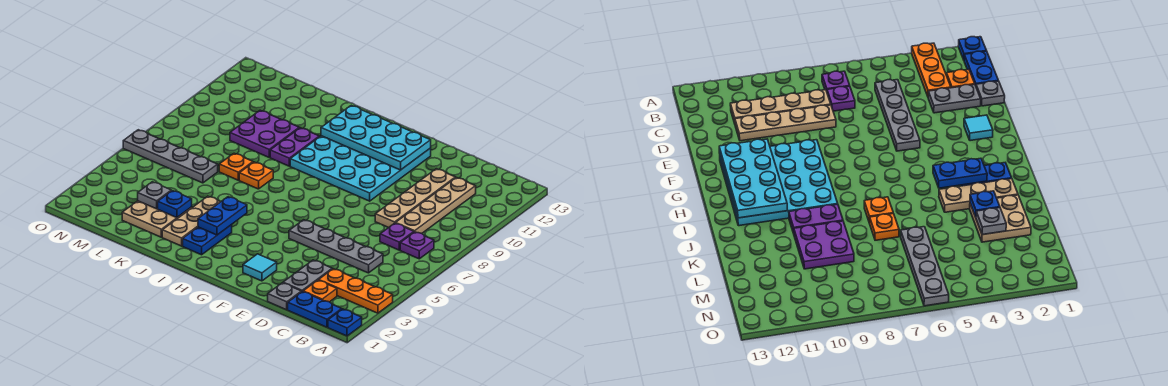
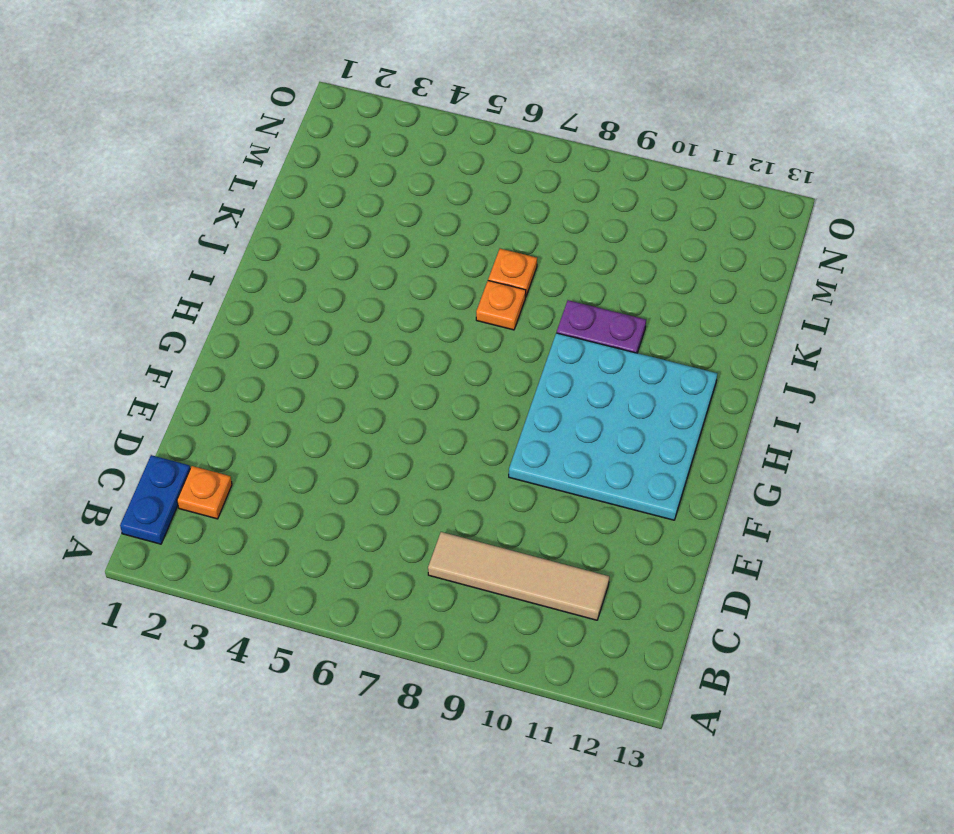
tan 1x4 tile [428,532,609,620] -> tan 1x4 plate [396,178,476,233]
none -> blue 1x1 plate [328,309,362,336]
none -> orange 1x3 plate [319,269,393,313]
none -> purple 1x1 plate [400,232,434,259]

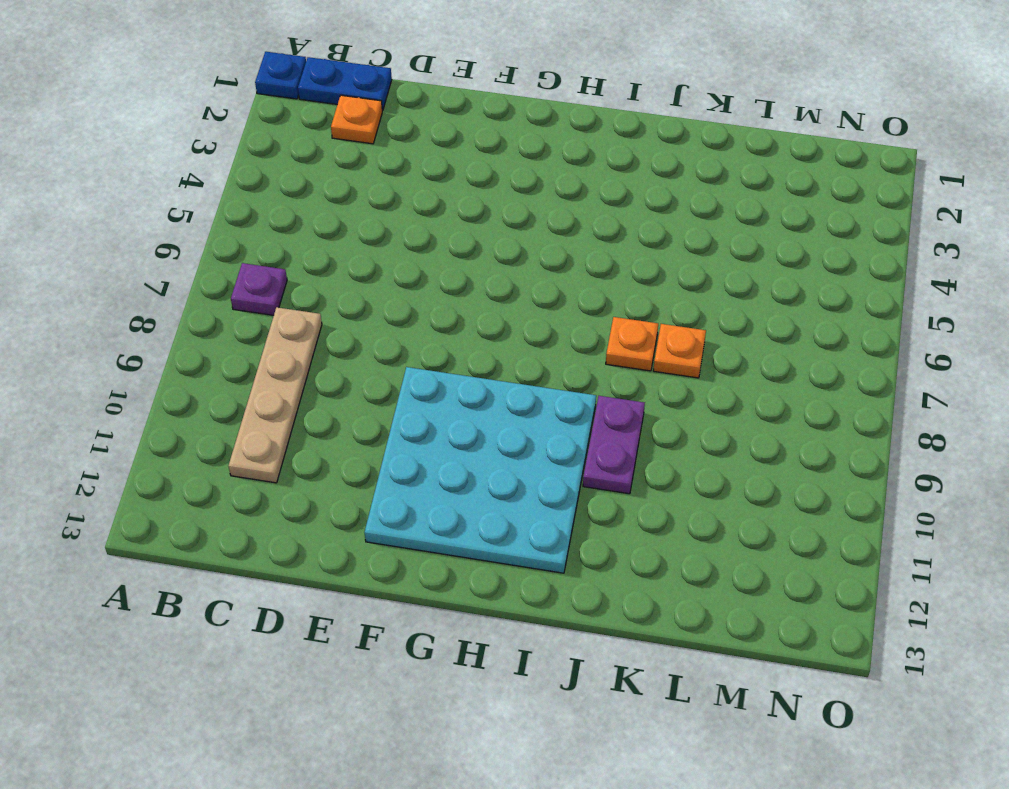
none -> orange 1x3 plate [319,269,393,313]
none -> grey 1x4 plate [289,220,383,273]
none -> purple 1x1 plate [380,223,414,250]

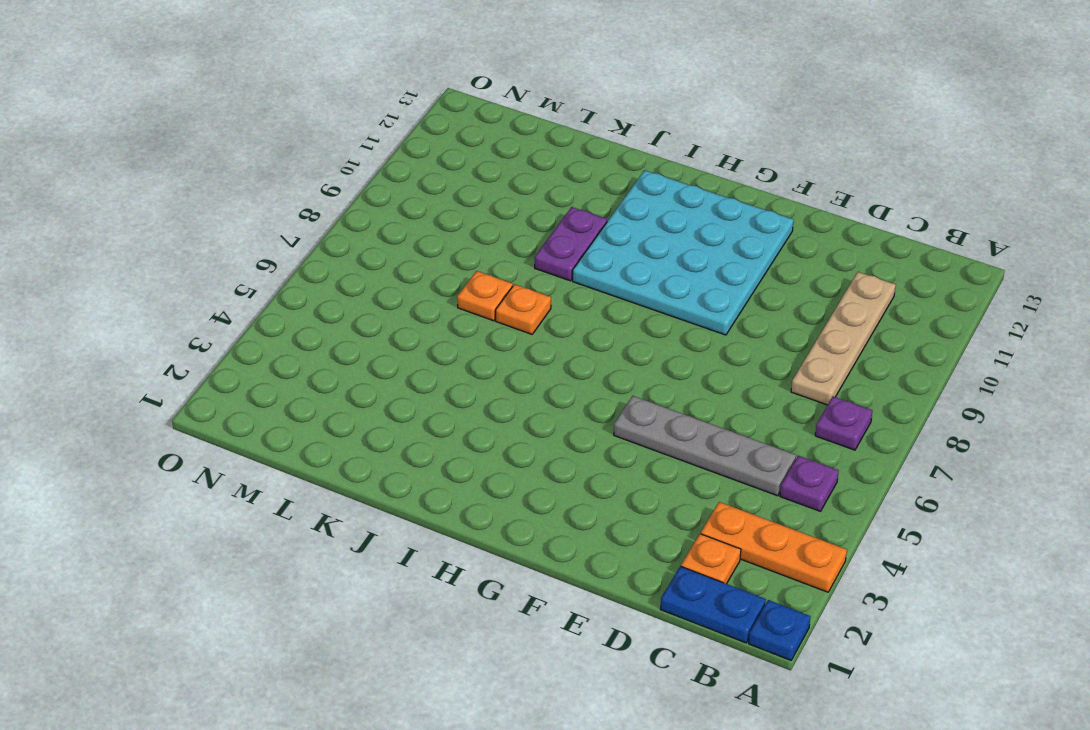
purple 1x1 plate [780,456,839,511] -> purple 1x1 plate moved to [380,223,414,250]
none -> grey 1x1 plate [268,283,301,310]
none -> grey 1x2 plate [283,260,332,292]
none -> tan 1x4 plate [375,169,455,228]

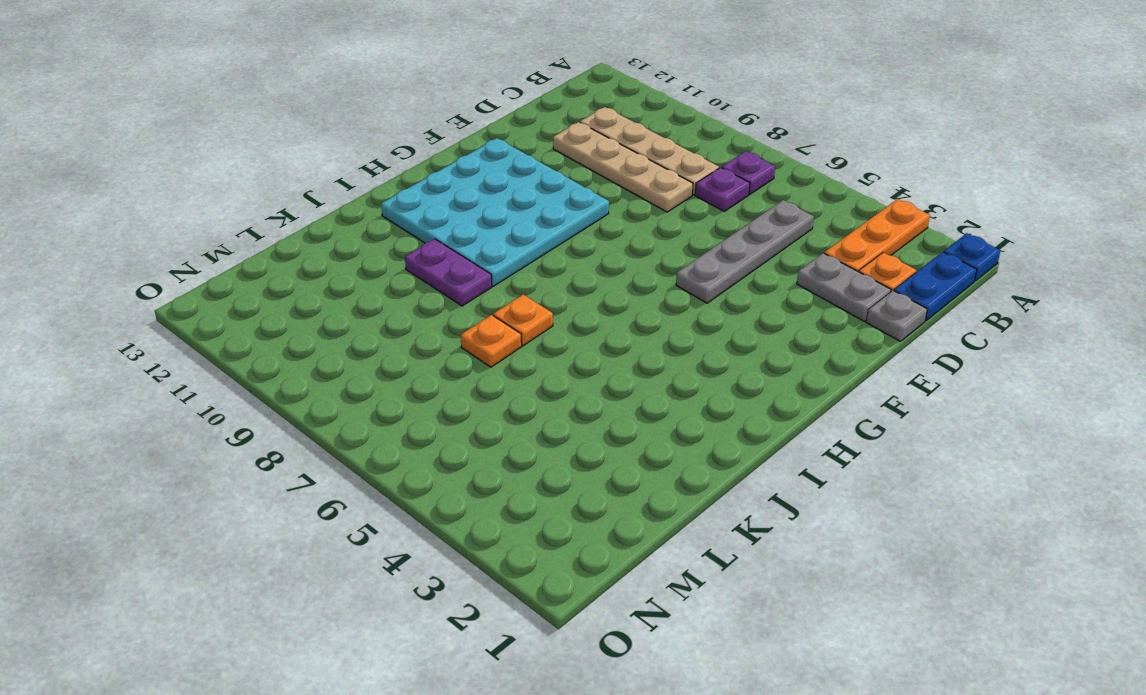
none -> cyan 1x1 tile [243,254,277,281]
none -> blue 1x2 plate [183,225,232,255]
none -> tan 1x3 plate [162,196,220,246]

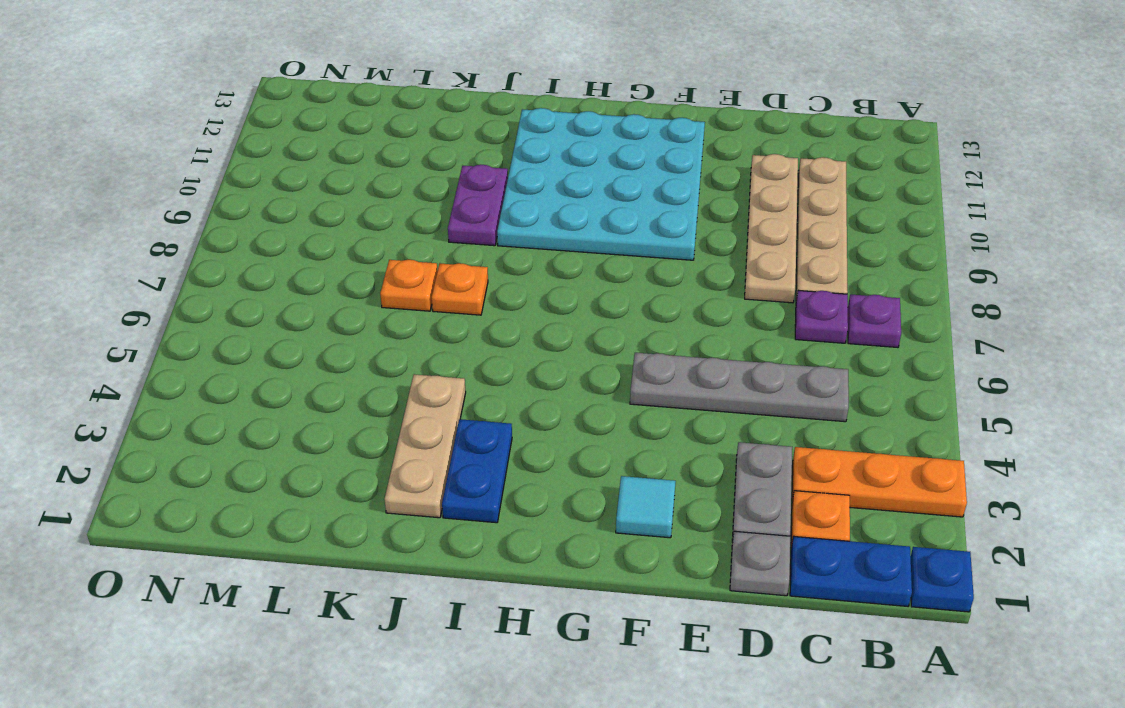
none -> tan 2x2 plate [122,201,192,237]
none -> purple 2x2 plate [230,110,299,157]
none -> grey 1x4 plate [123,130,218,183]

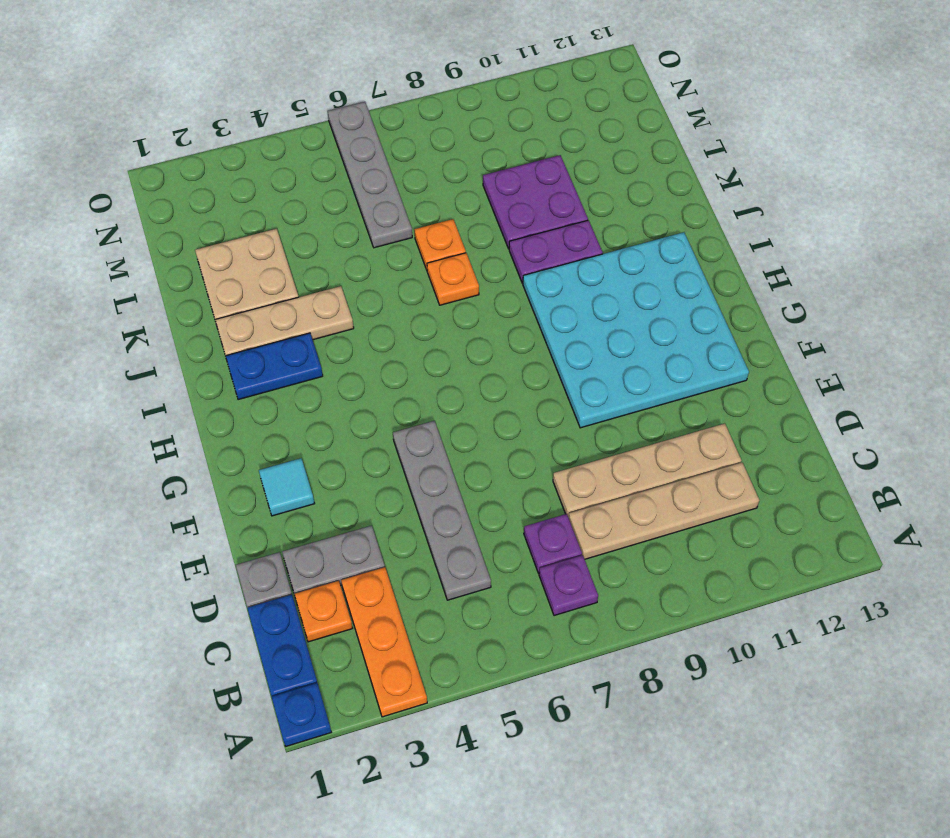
none -> cyan 2x4 plate [321,105,431,170]
none -> blue 1x2 plate [198,197,247,235]
none -> blue 1x1 plate [158,191,192,218]

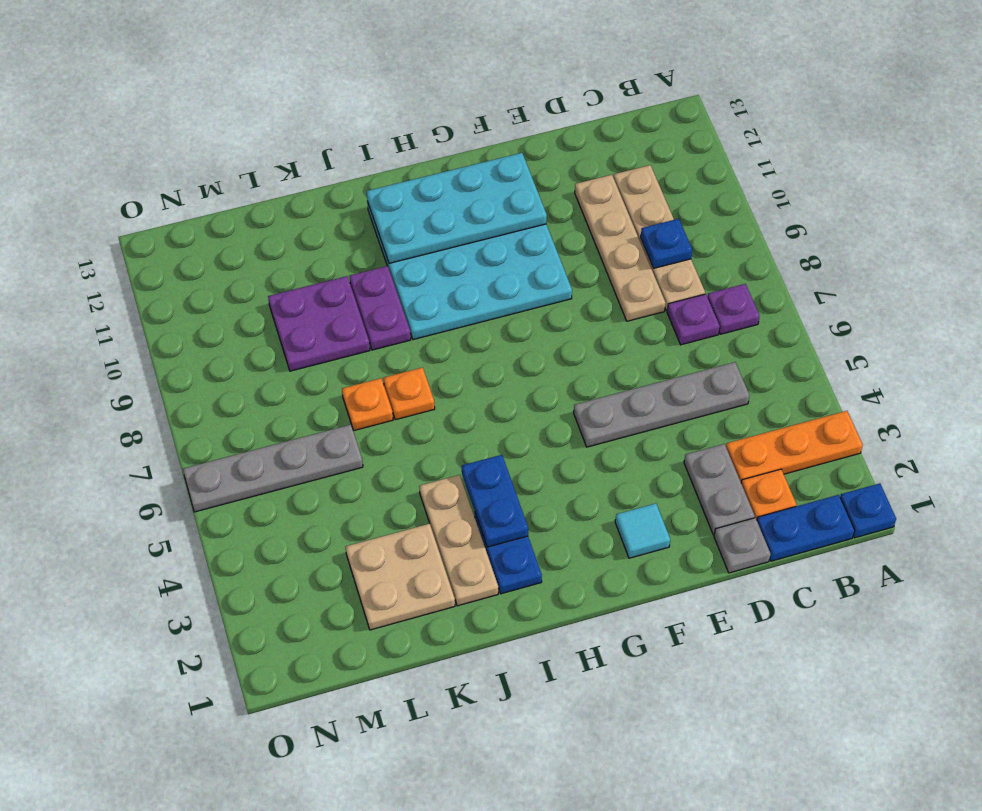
blue 1x1 plate [641,219,692,268] -> blue 1x1 plate moved to [158,191,192,218]
none -> grey 1x1 plate [138,182,171,209]

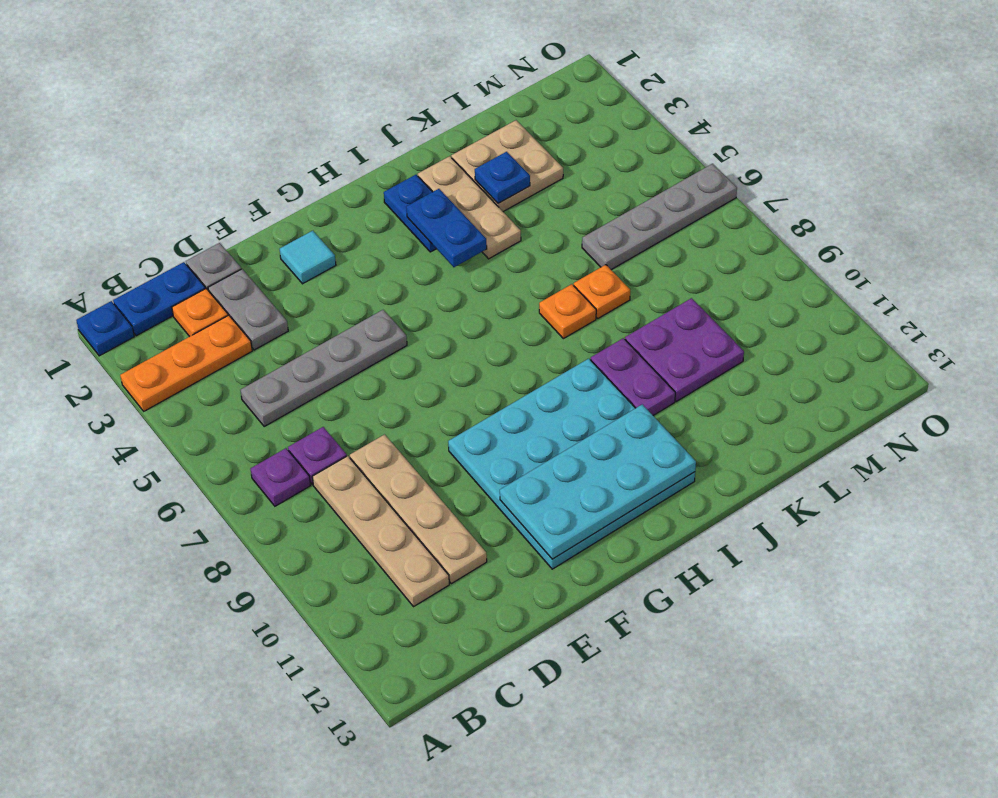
none -> grey 1x1 plate [138,182,171,209]

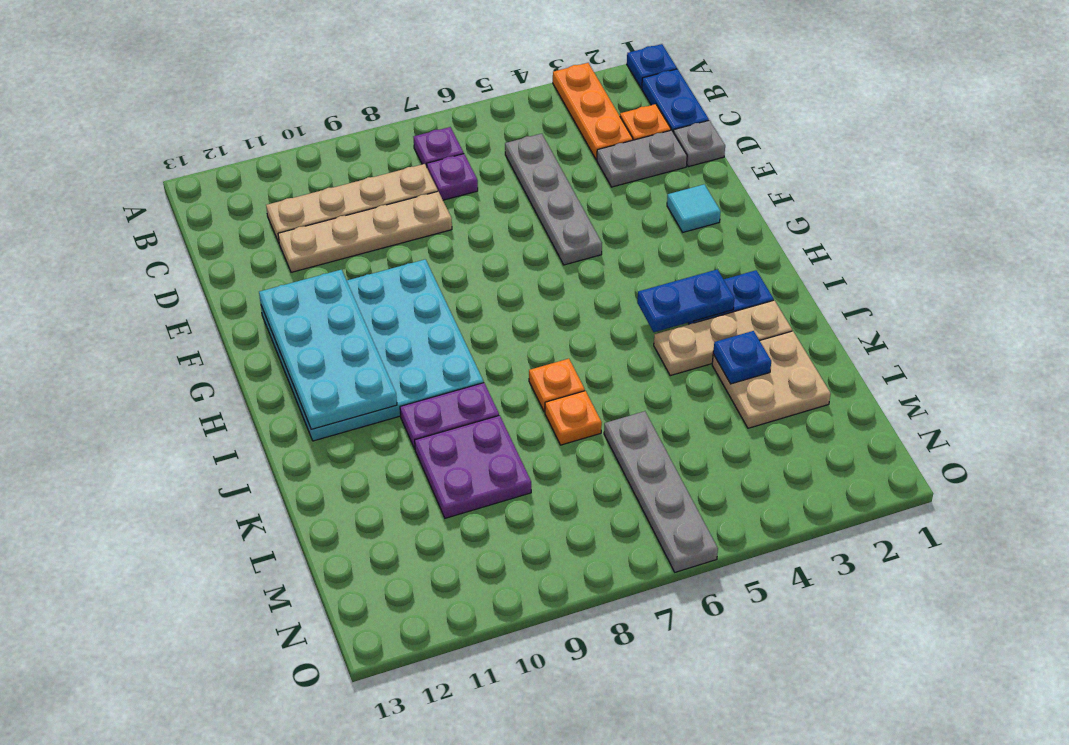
none -> grey 1x1 plate [138,182,171,209]

